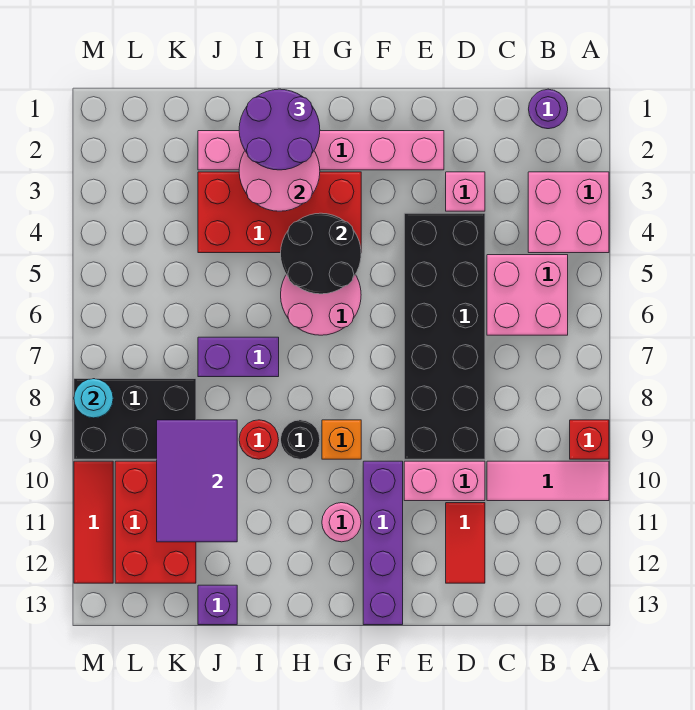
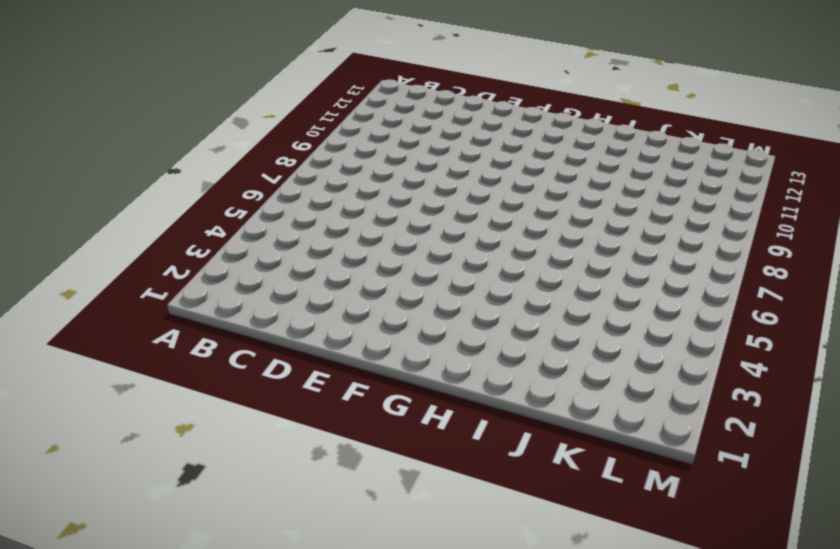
none -> pink 2x2 brick [528,172,609,253]
none -> red 1x1 brick [570,420,609,459]
none -> pink 1x3 tile [487,461,609,501]

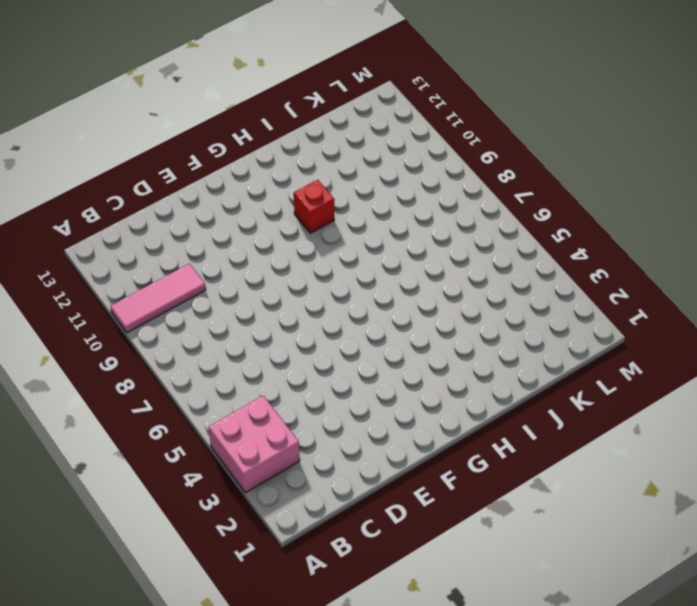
red 1x1 brick [294,180,334,233] -> red 1x1 brick moved to [570,420,609,459]
none -> purple 1x1 round brick [529,89,568,129]
none -> pink 2x2 brick [487,255,568,335]
none -> pink 1x1 brick [446,172,485,211]

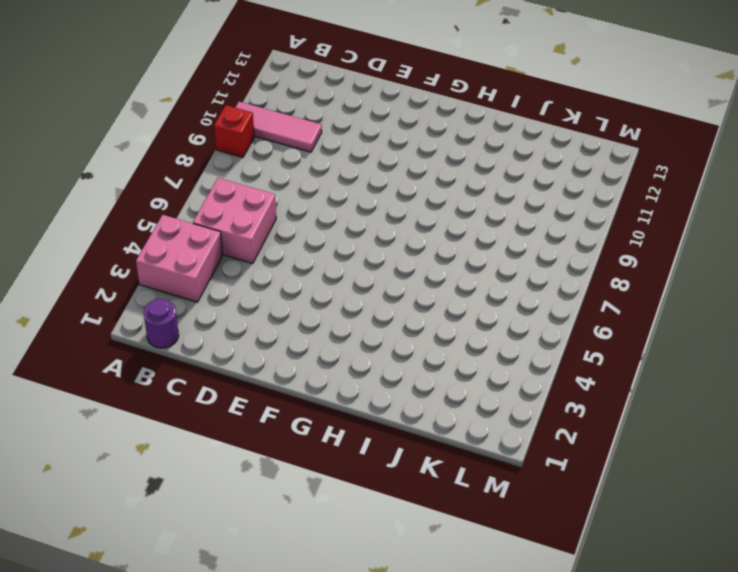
none -> pink 1x1 brick [446,172,485,211]
none -> black 2x6 brick [404,213,485,459]
none -> pink 1x2 brick [404,461,485,501]

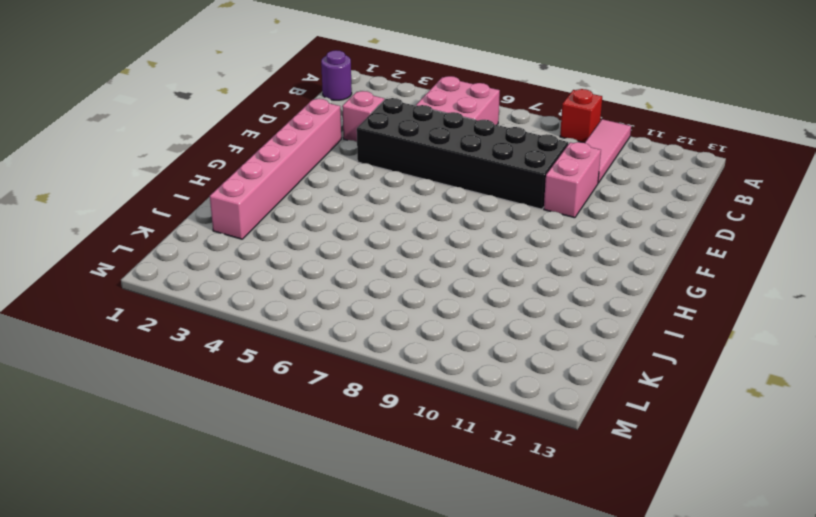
none -> pink 2x2 brick [528,172,609,253]
none -> red 1x2 tile [446,503,485,583]
none -> purple 1x4 brick [363,461,403,625]

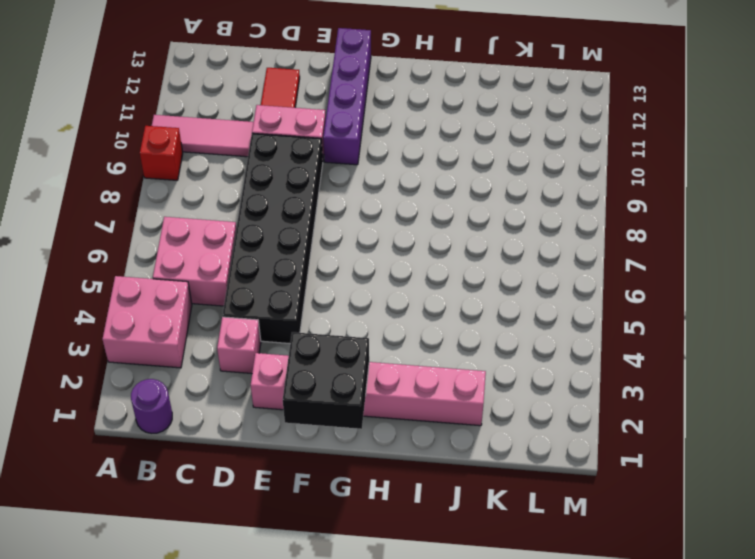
black 2x2 brick [283,332,369,429] -> none
none -> red 2x4 brick [198,172,361,253]
none -> pink 2x2 round brick [281,275,361,335]
none -> orange 1x1 brick [322,420,361,459]

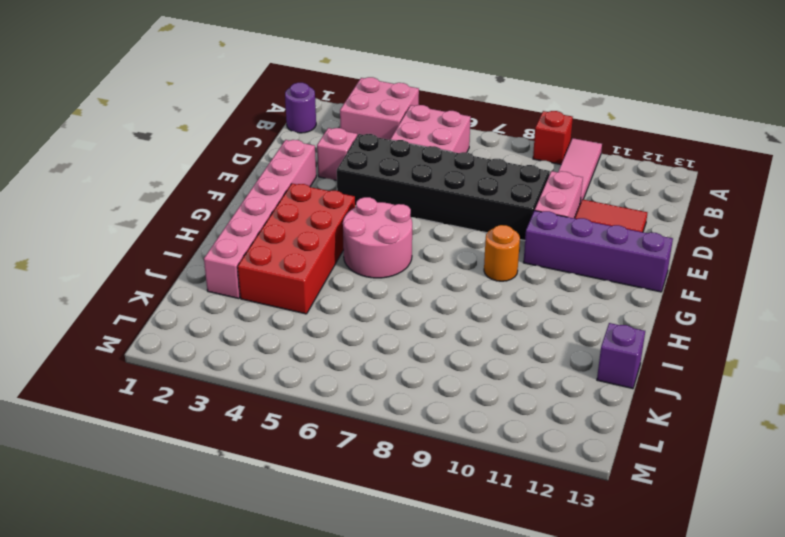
orange 1x1 round brick [484,225,520,281] -> orange 1x1 brick [322,420,361,459]
none -> pink 1x1 round brick [322,503,361,542]
none -> black 1x1 round brick [281,420,320,459]
none -> purple 1x2 brick [198,337,279,377]

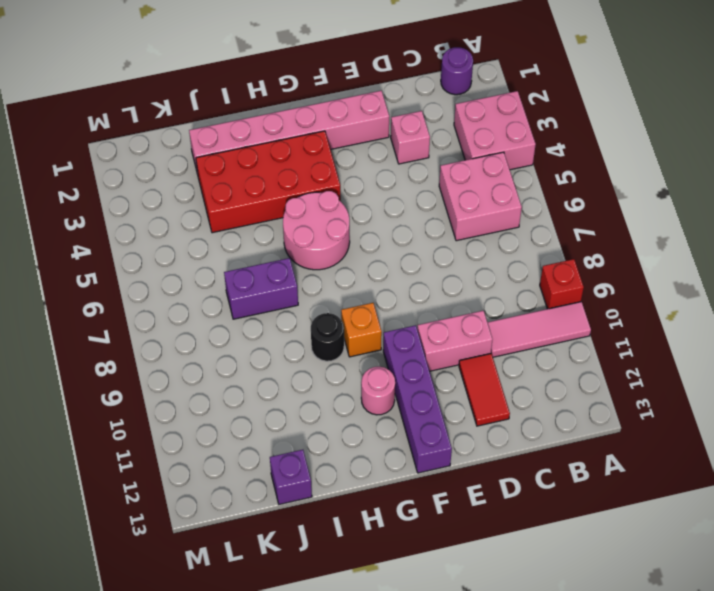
none -> black 2x6 brick [404,213,485,459]
none -> red 1x1 round brick [239,420,279,459]
none -> black 2x3 brick [74,379,196,459]

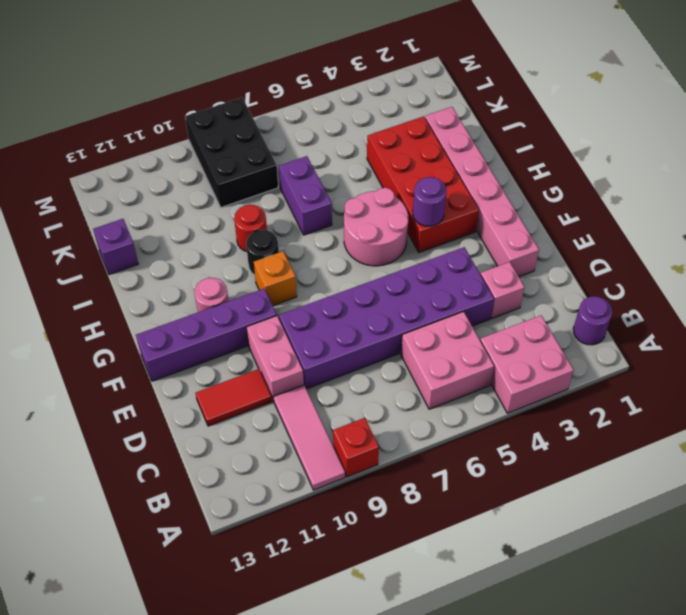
purple 2x6 brick [279,247,494,389] -> black 2x6 brick [404,213,485,459]
purple 1x1 round brick [413,177,446,226] -> black 2x2 round brick [281,213,361,294]
none -> red 2x3 brick [115,461,196,583]
none -> red 1x3 tile [74,461,113,583]
none -> pink 2x2 round brick [239,151,320,211]

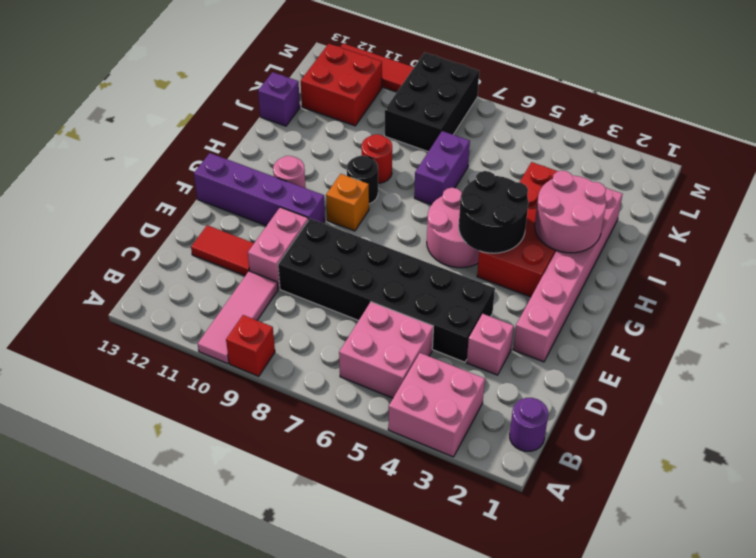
red 2x2 brick [301,44,382,126] -> red 2x3 brick [115,461,196,583]
none -> purple 2x3 tile [157,420,237,542]
none -> cyan 1x1 round brick [74,379,113,418]
none -> purple 2x2 round brick [239,89,320,170]

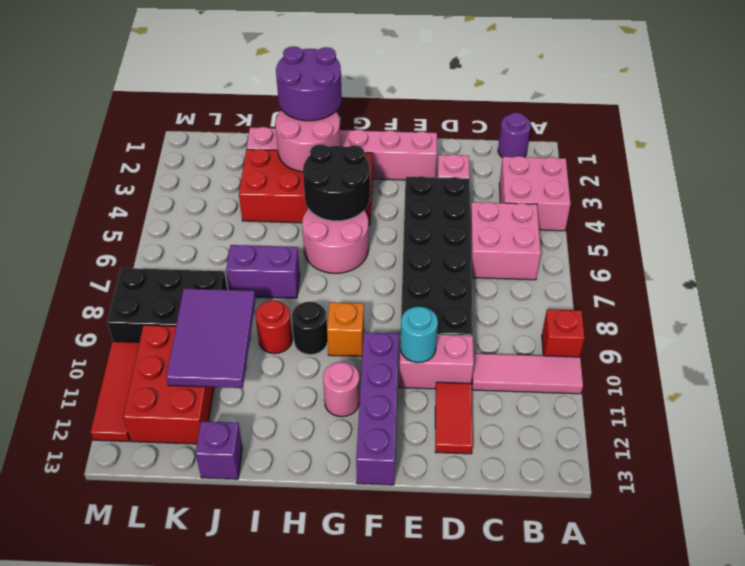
cyan 1x1 round brick [400,307,438,363] -> cyan 1x1 round brick moved to [74,379,113,418]

